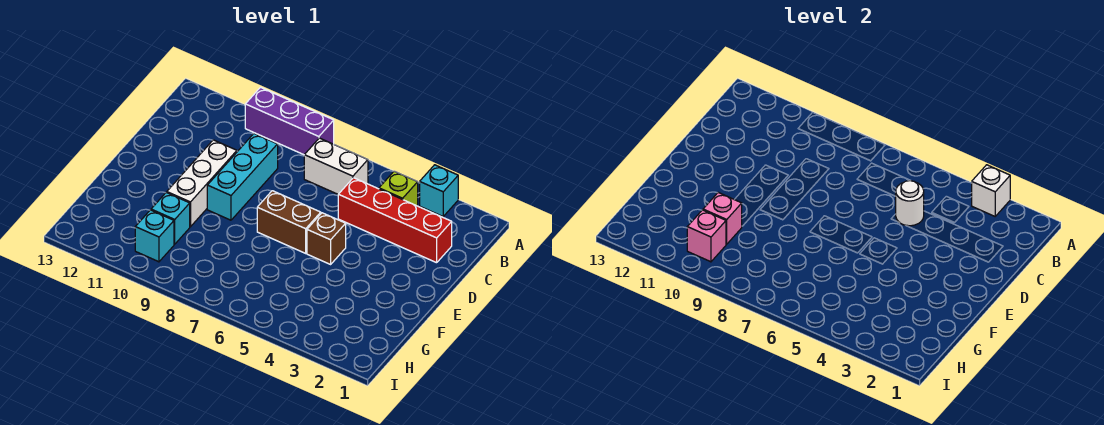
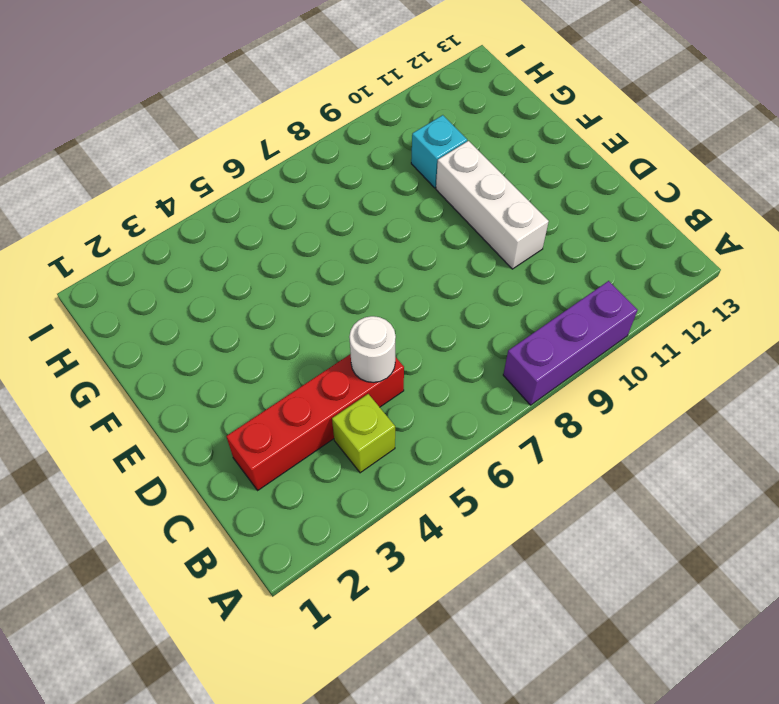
none -> cyan 1x1 brick [420,165,458,216]
none -> white 1x2 brick [304,138,368,194]
none -> cyan 1x3 brick [207,134,278,220]

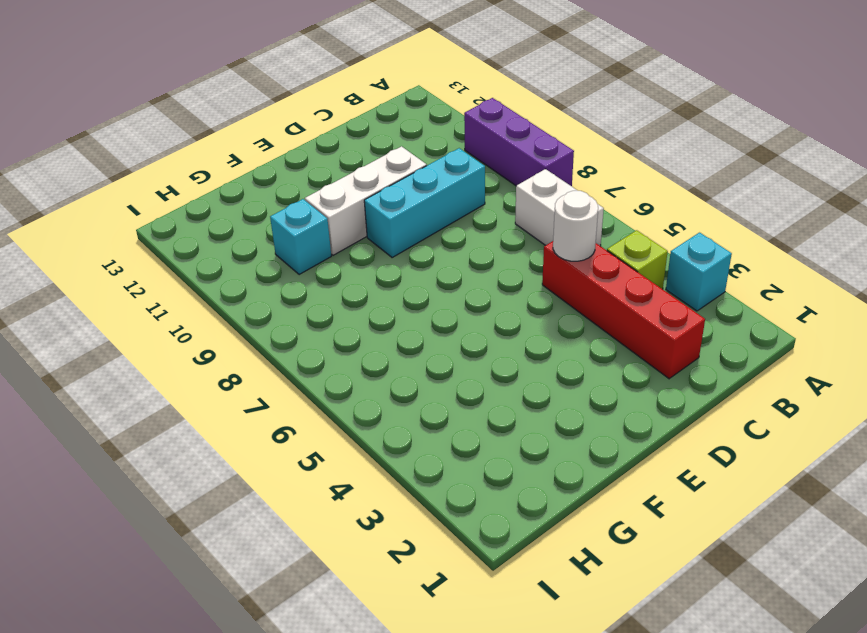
none -> brown 1x1 brick [307,213,346,264]
none -> brown 1x2 brick [257,191,321,253]
none -> cyan 1x1 brick [135,210,174,262]

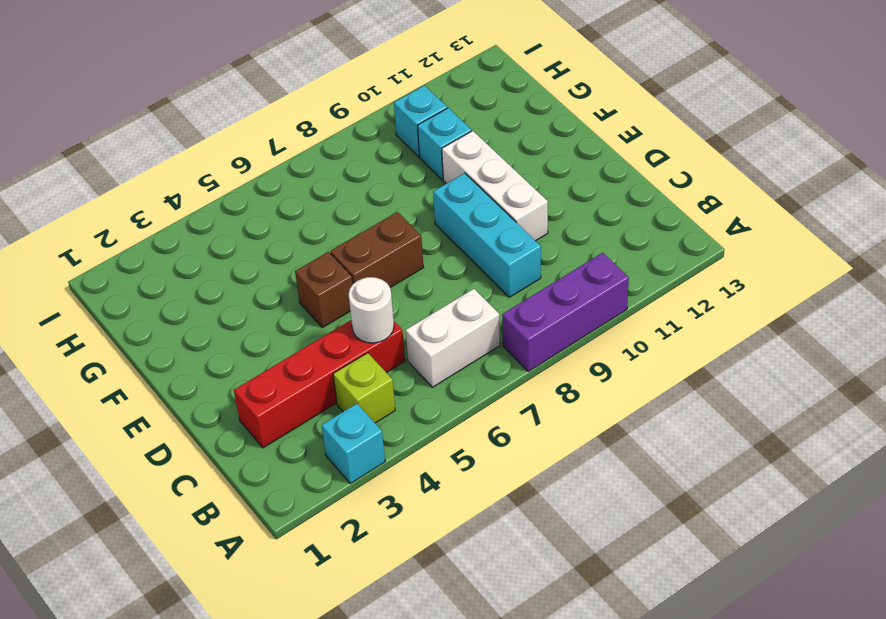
none -> white 1x1 brick [972,165,1010,216]
none -> pink 1x1 brick [703,193,742,244]
none -> pink 1x1 brick [687,210,726,262]

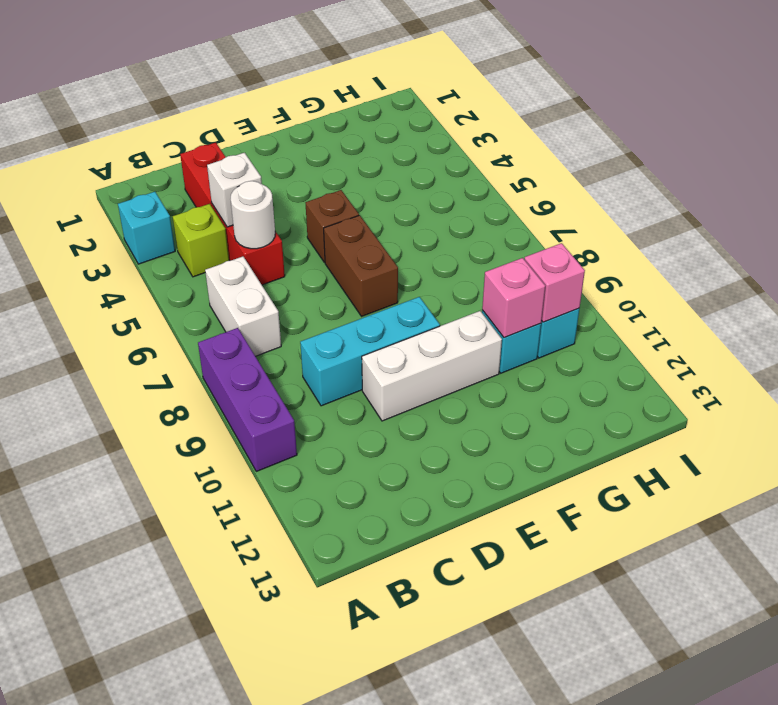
white 1x1 brick [207,153,262,227] -> white 1x1 brick moved to [972,165,1010,216]

